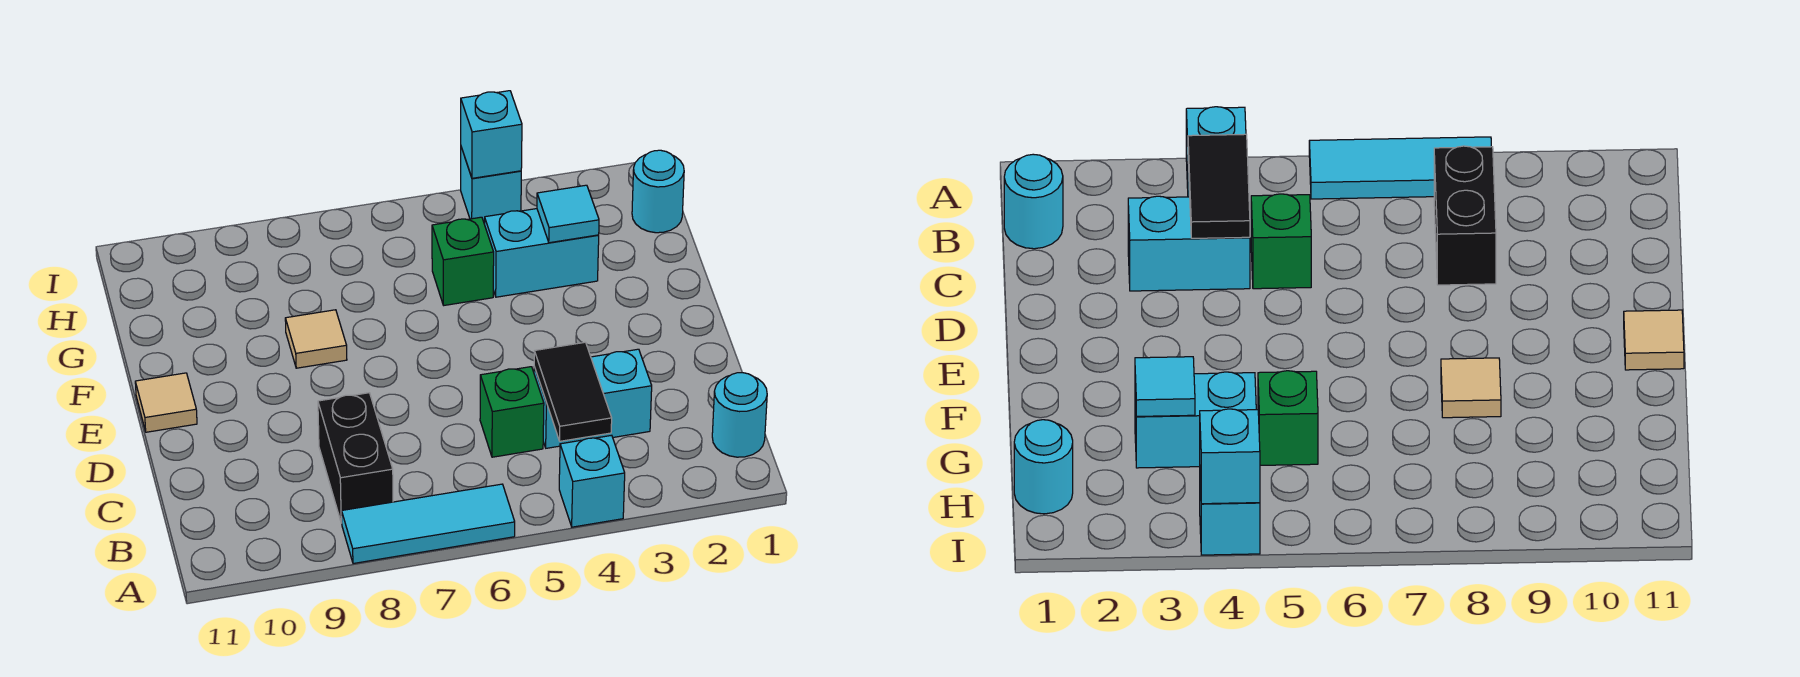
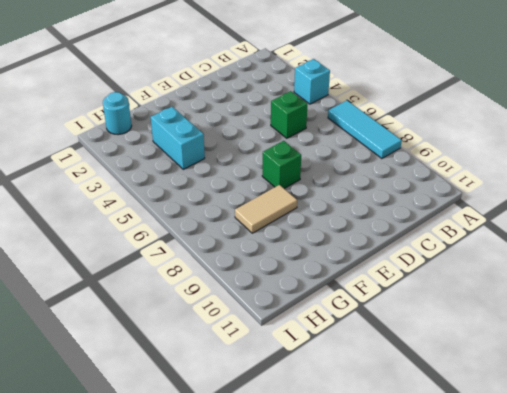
green 1x1 brick [262,141,301,189] -> green 1x1 brick moved to [432,217,494,305]
tan 1x2 tile [235,185,297,233] -> tan 1x1 tile [285,310,347,368]
none -> cyan 1x1 round brick [712,373,767,457]
none -> black 1x2 brick [318,393,393,523]
none -> cyan 1x2 brick [534,349,652,448]

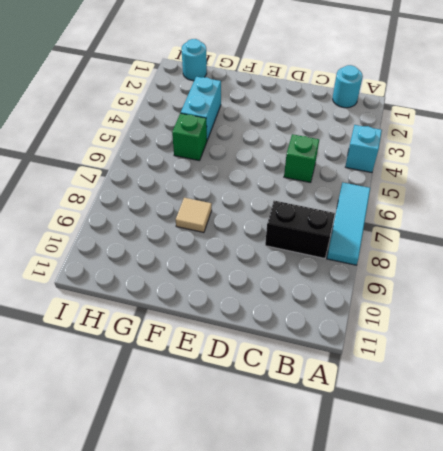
none -> cyan 1x2 brick [534,349,652,448]
none -> tan 1x1 tile [135,373,197,432]
none -> cyan 1x1 brick [461,147,521,223]

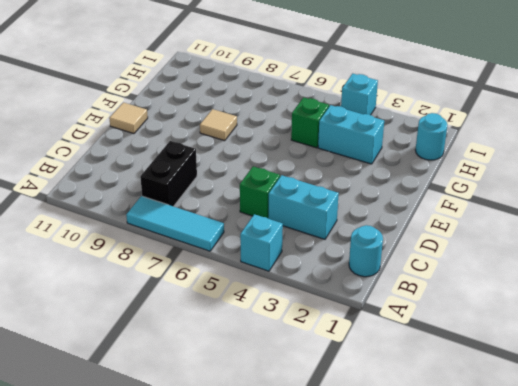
none -> black 1x2 tile [534,342,612,441]
none -> cyan 1x1 tile [537,185,599,243]
none -> cyan 1x1 brick [461,91,522,178]

